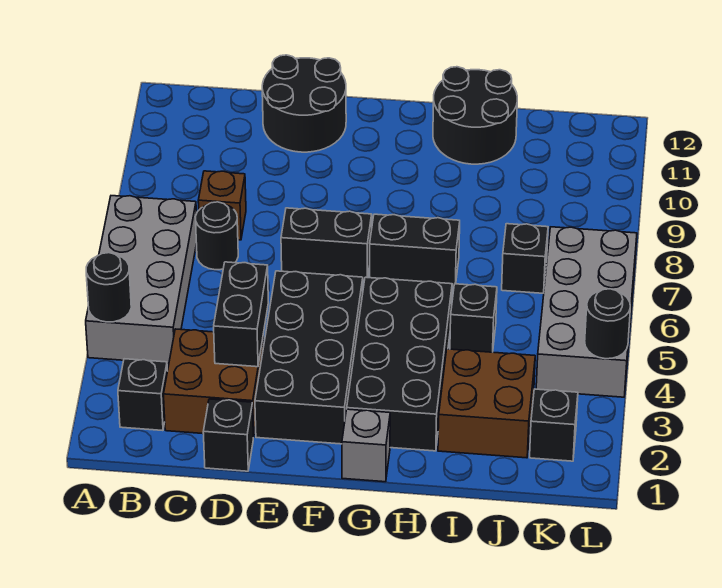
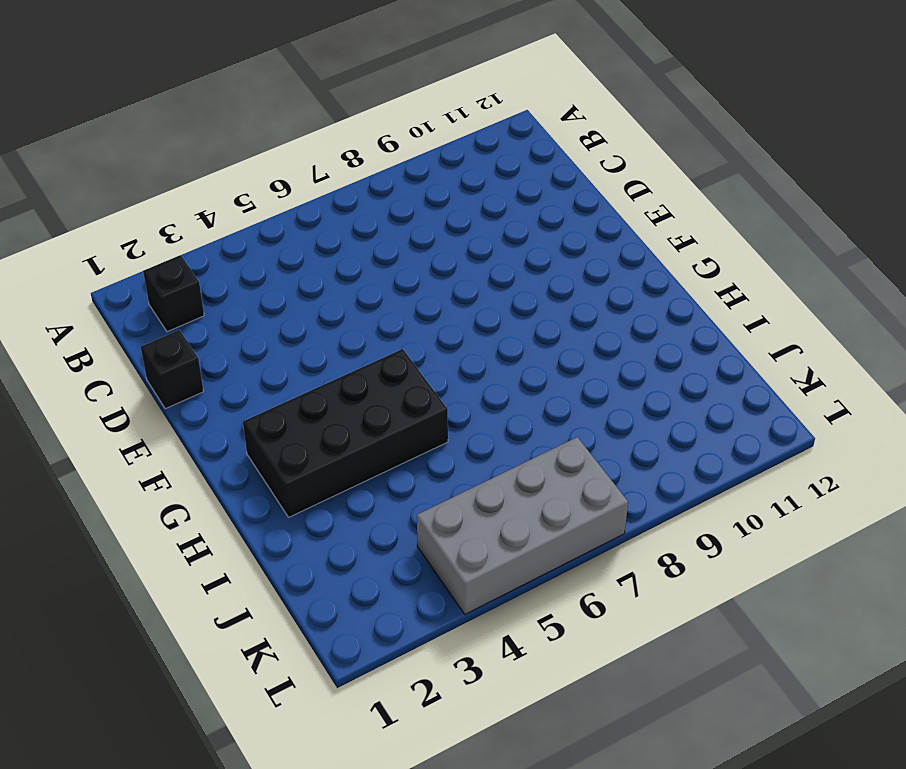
none -> grey 2x4 brick [86,196,197,364]
none -> brown 2x2 brick [164,329,263,437]
none -> black 1x1 round brick [195,202,238,270]

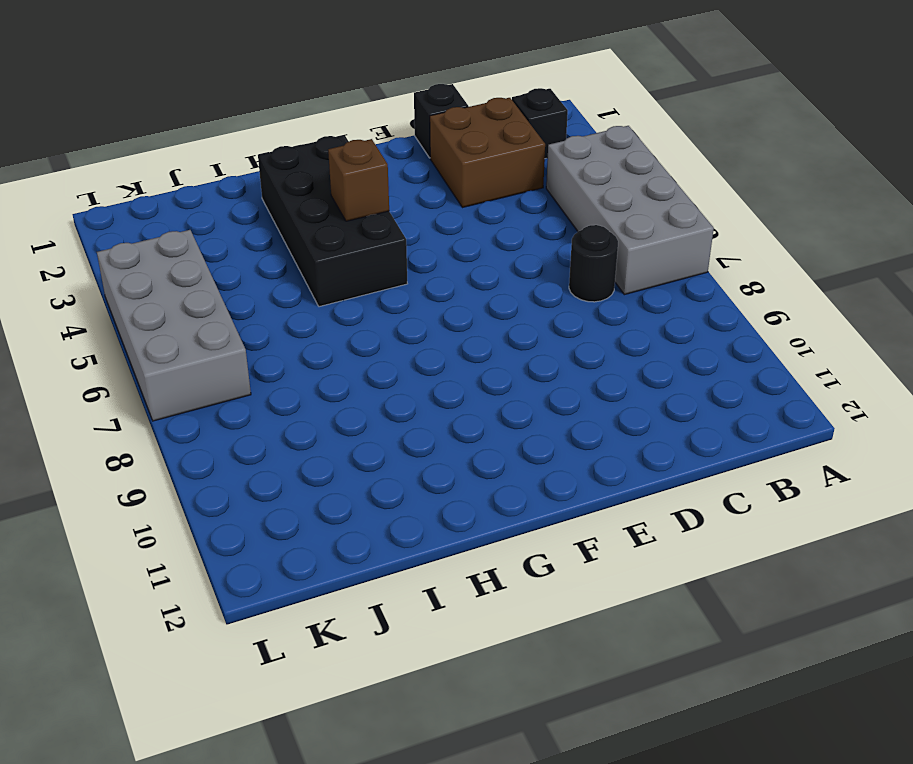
brown 1x1 brick [328,139,389,221] -> brown 1x1 brick moved to [198,171,246,240]
none -> black 2x2 round brick [262,55,346,152]
none -> black 2x4 brick [255,271,363,444]
none -> black 1x2 brick [281,208,372,280]

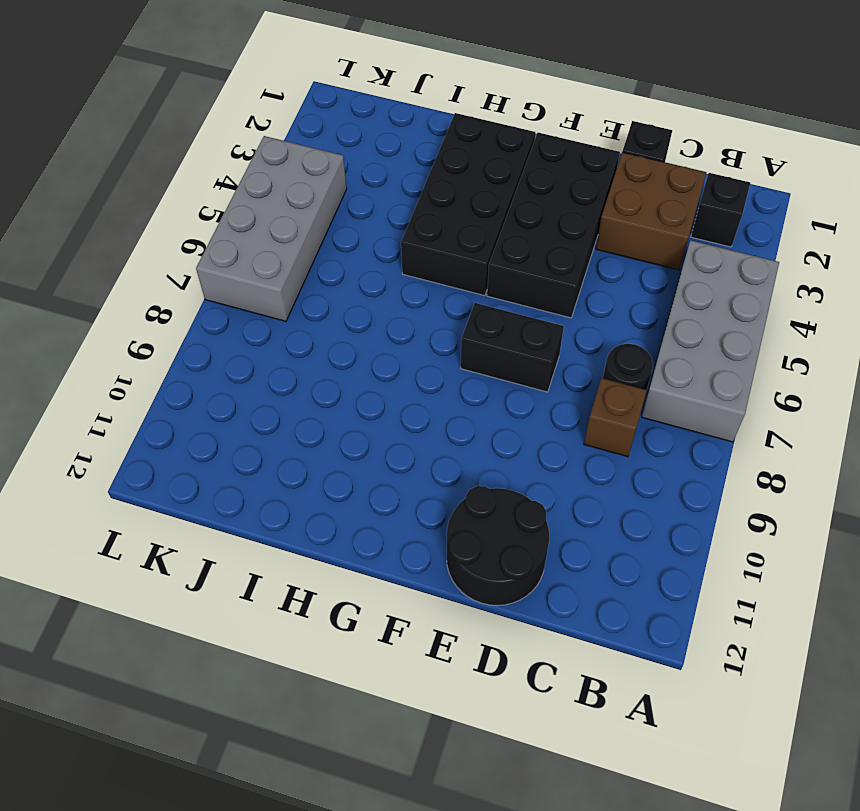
none -> grey 1x1 brick [342,409,390,482]
none -> black 1x2 brick [370,214,460,287]
none -> black 2x2 round brick [433,67,517,164]

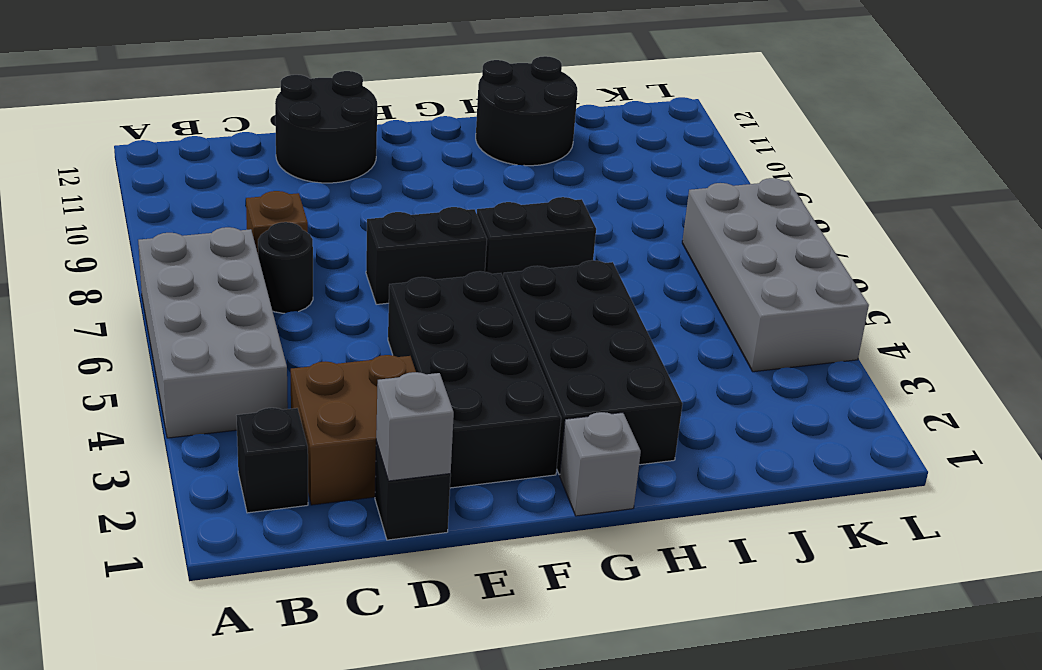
grey 1x1 brick [376,372,454,481] -> none
none -> brown 2x2 brick [438,349,535,458]
none -> black 1x1 brick [450,284,497,352]
none -> black 1x1 brick [502,224,548,293]

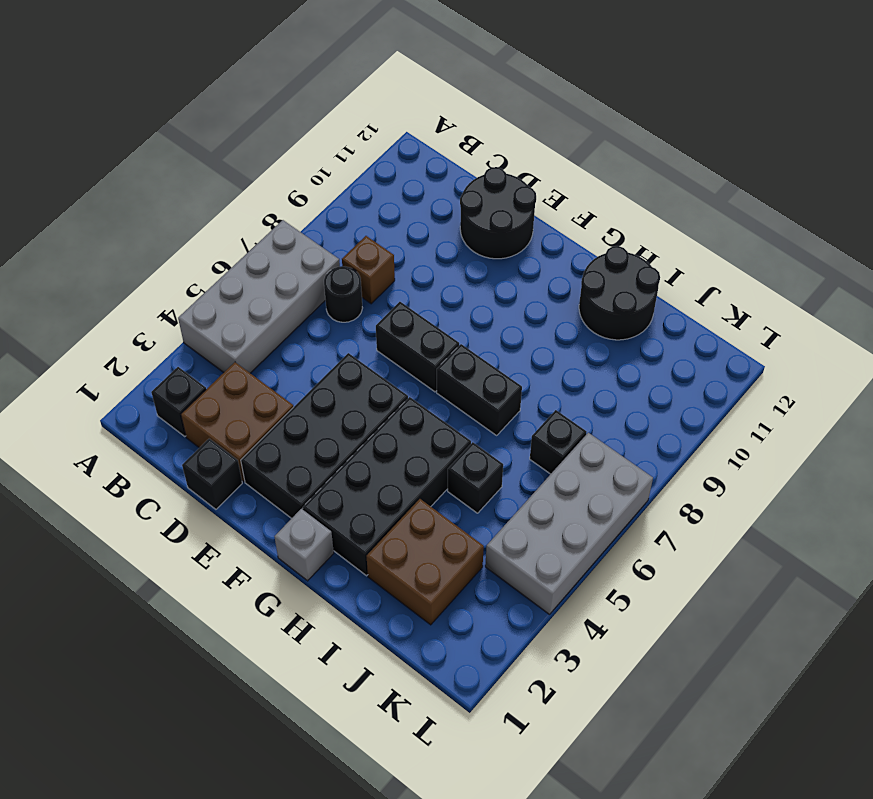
none -> black 1x1 brick [530,389,578,461]
none -> black 1x1 round brick [86,253,131,322]
none -> black 1x2 brick [214,262,268,367]

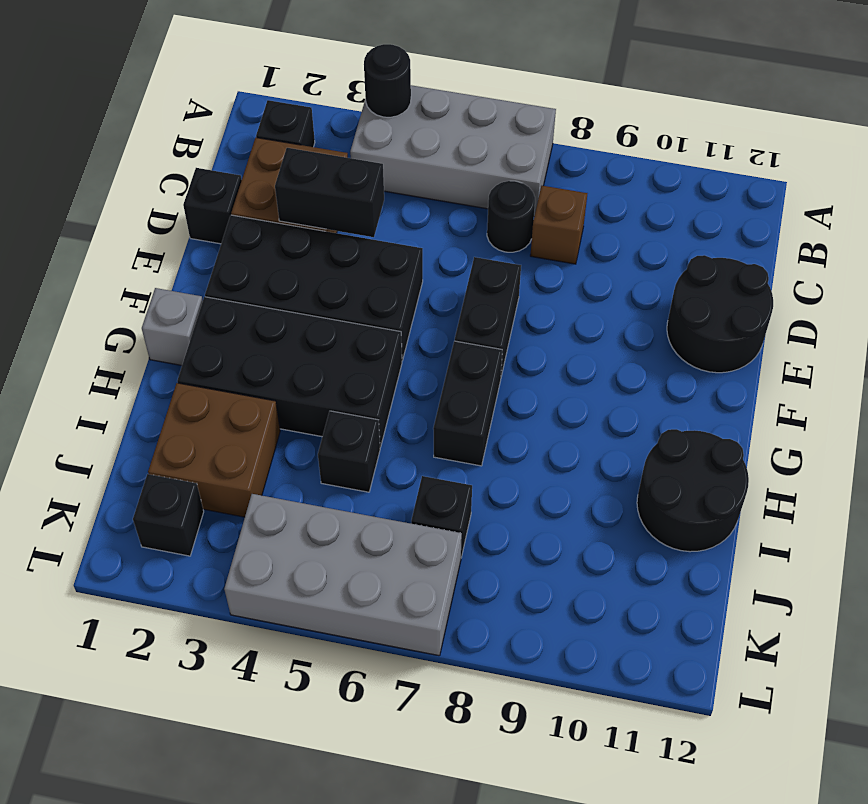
none -> black 1x1 round brick [585,289,630,359]

